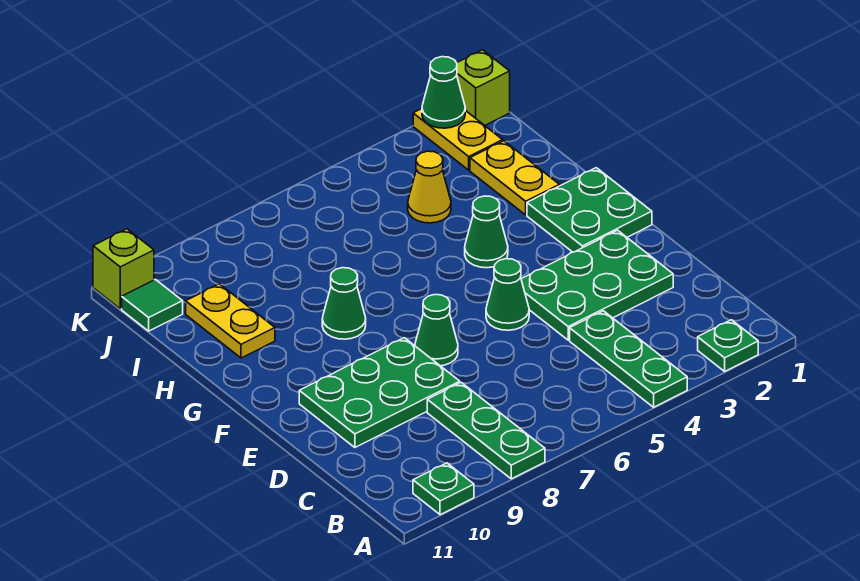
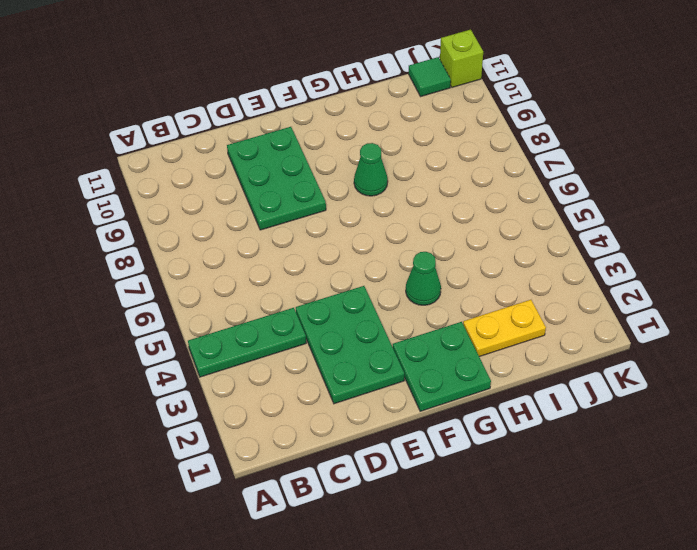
none -> green 1x1 plate [698,320,758,371]
none -> green 1x3 plate [427,383,545,479]
none -> green 1x1 plate [413,463,474,515]

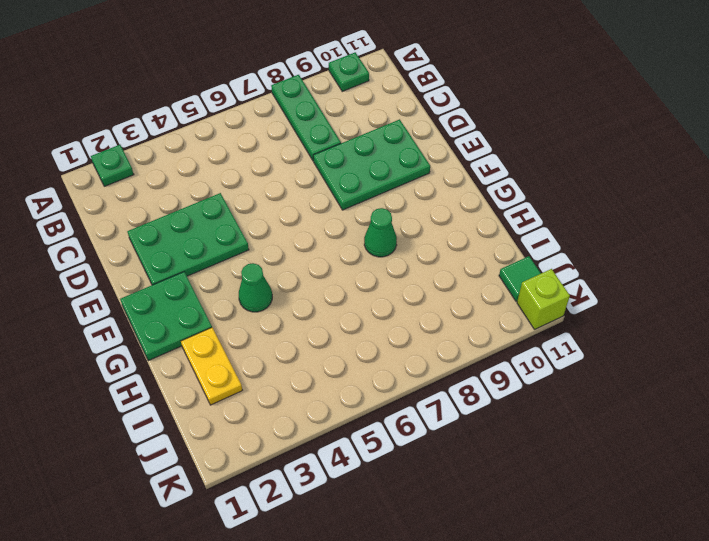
none -> green 1x3 plate [570,311,687,407]
none -> green 1x1 cone [486,259,529,330]
none -> green 1x1 cone [415,295,458,366]

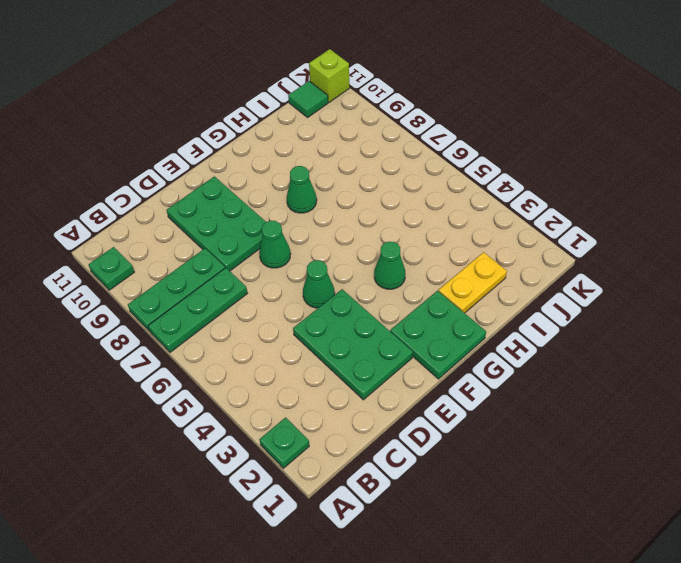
green 1x3 plate [148,268,247,352] -> green 1x3 plate moved to [570,311,687,407]
none -> yellow 1x2 plate [186,284,275,358]
none -> yellow 1x1 cone [408,151,451,223]
none -> yellow 1x2 plate [413,109,503,170]

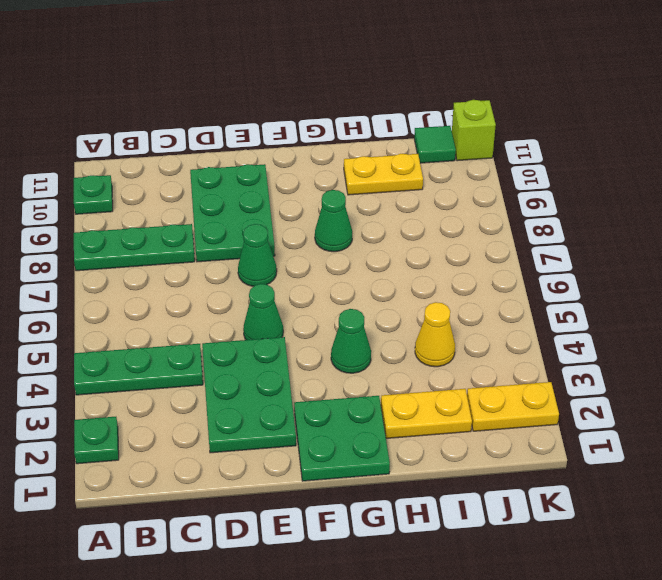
none -> lime 1x1 brick [457,50,510,125]
none -> green 1x1 cone [422,57,465,128]

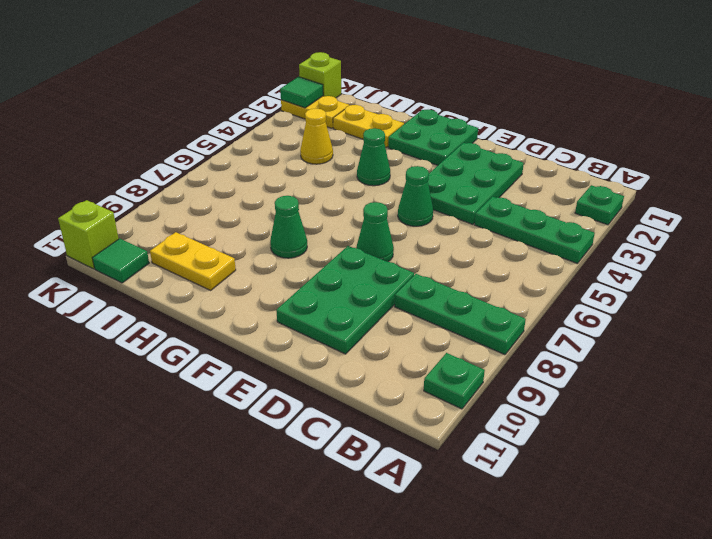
green 1x1 tile [280,77,323,108] -> green 1x1 cone [422,57,465,128]

